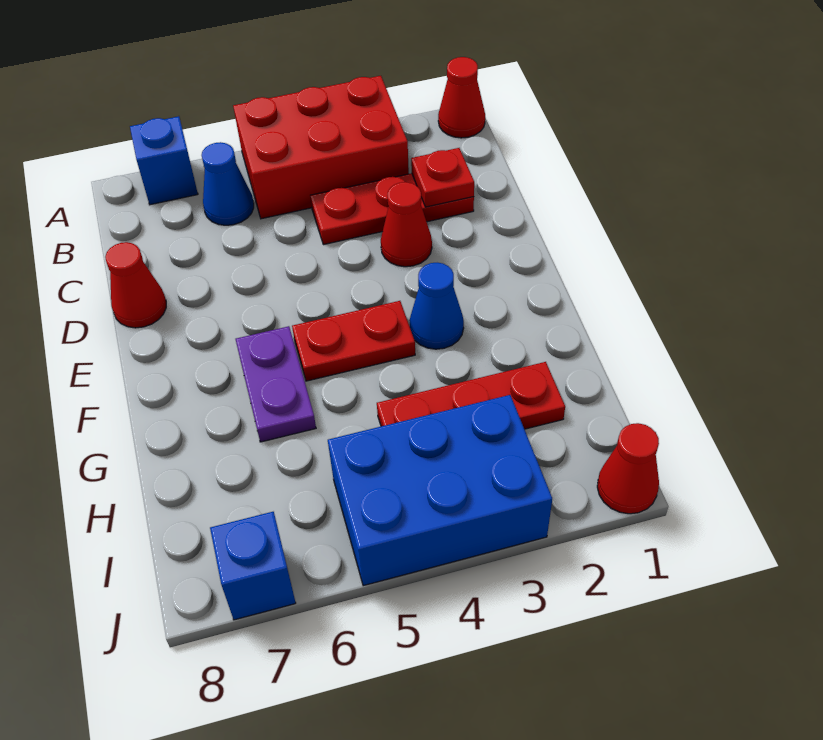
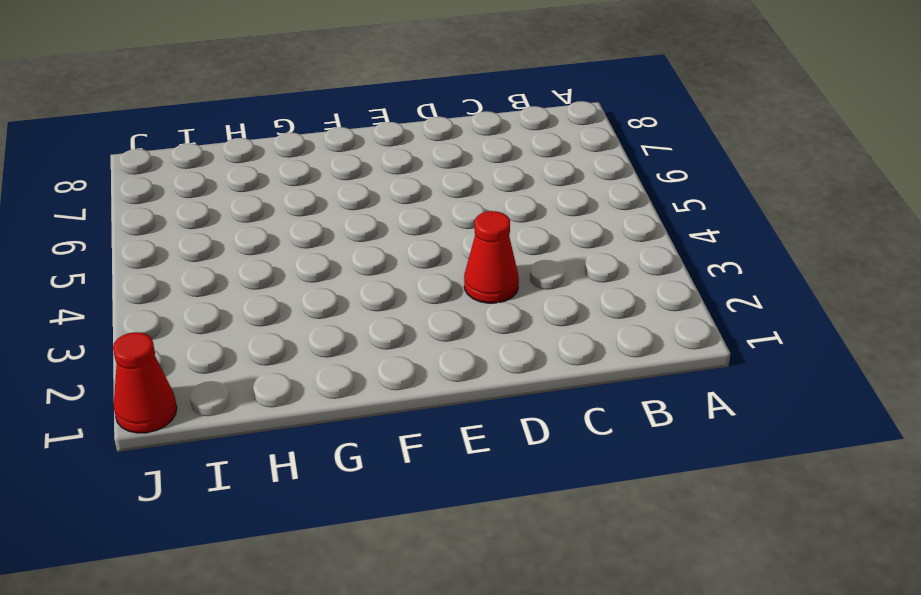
none -> red 1x1 cone [438,57,485,138]
none -> red 2x3 brick [233,76,409,219]
none -> blue 1x1 brick [130,116,198,205]

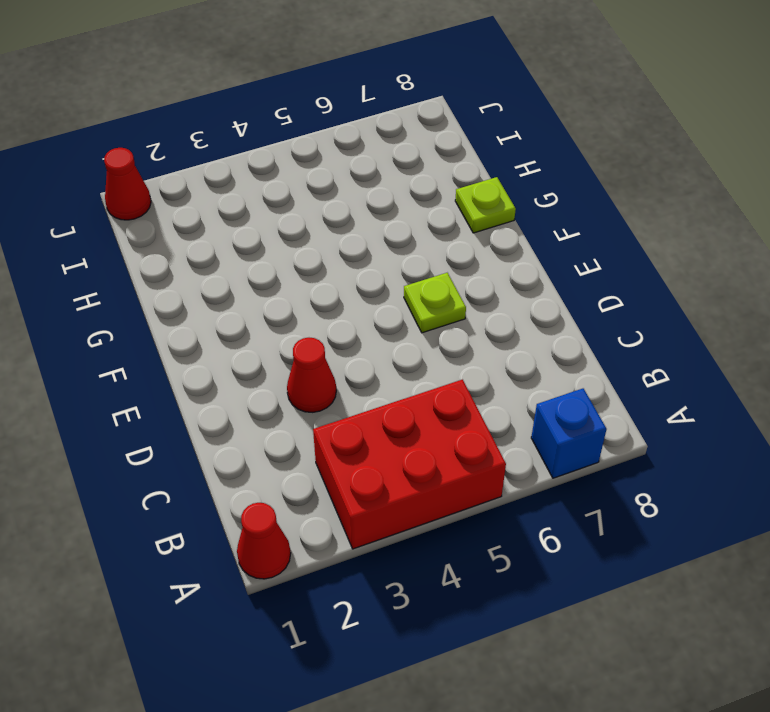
lime 1x1 plate [404,273,466,333] -> none
lime 1x1 plate [455,177,516,233] -> none
none -> blue 1x1 cone [202,142,254,225]
none -> red 1x3 plate [310,173,474,245]
none -> red 1x1 cone [105,242,166,328]

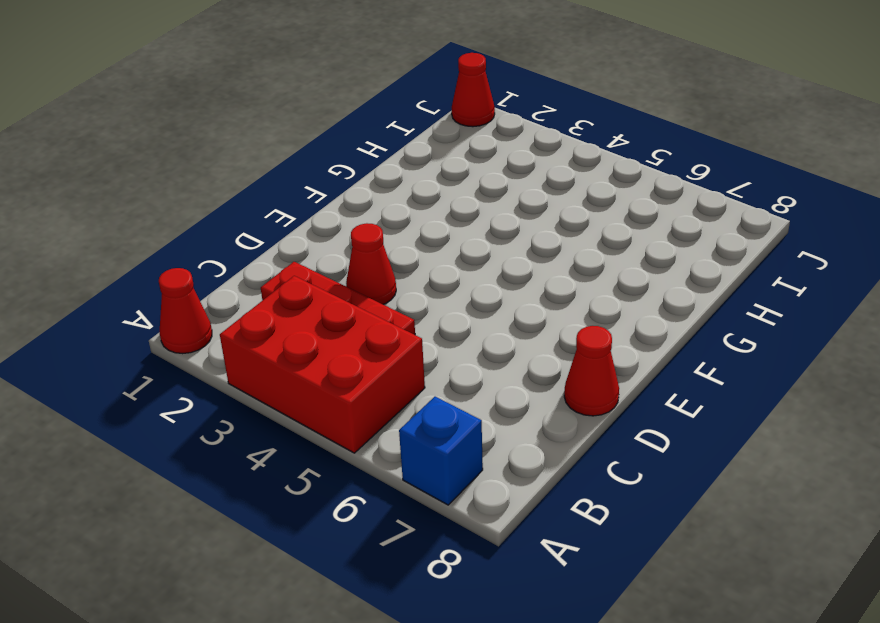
none -> blue 1x1 cone [202,142,254,225]
none -> blue 1x1 cone [409,263,464,349]
none -> red 1x2 plate [292,301,415,381]

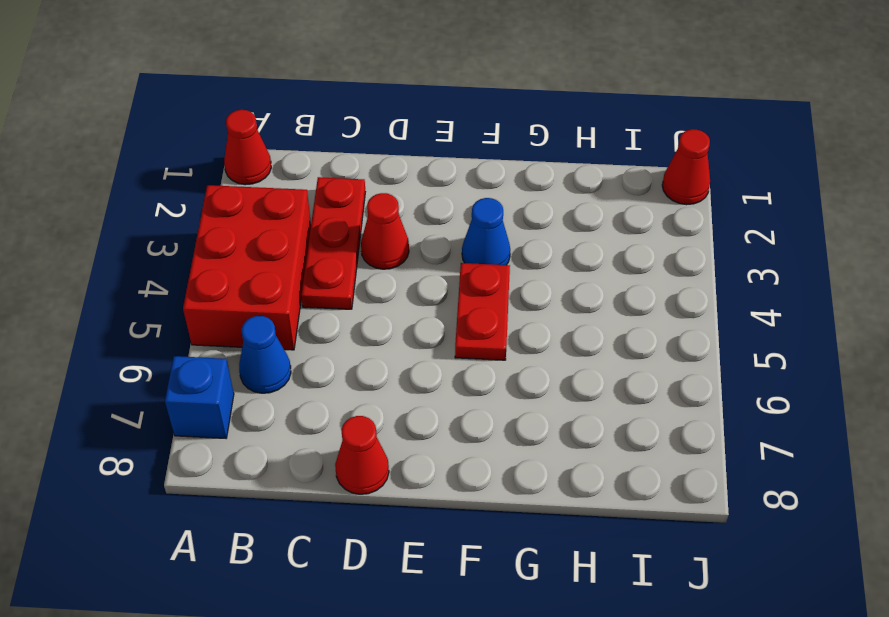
none -> purple 1x2 plate [236,326,316,442]
none -> red 1x3 plate [377,362,565,429]
none -> blue 2x3 brick [328,395,552,586]

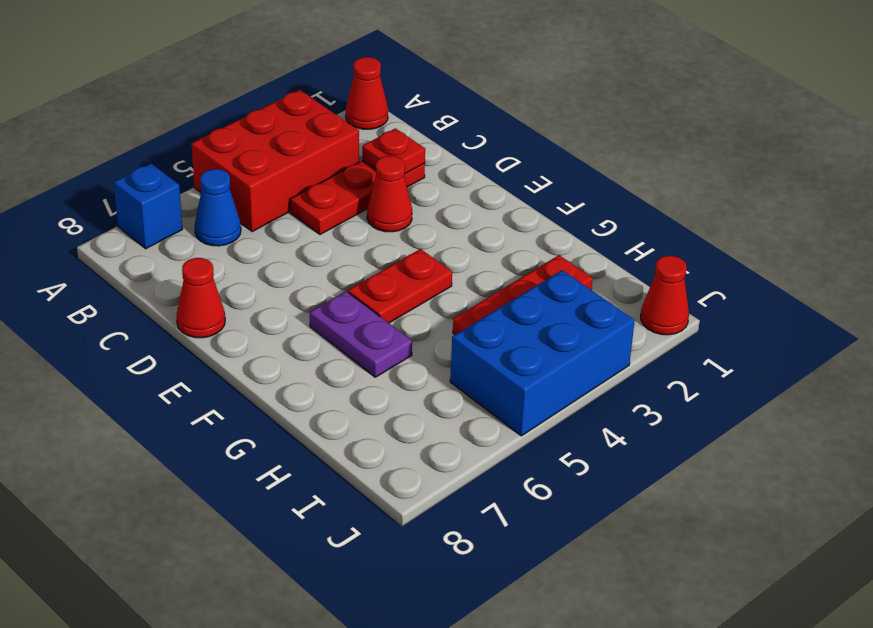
none -> blue 1x1 cone [409,263,464,349]
none -> blue 1x1 brick [210,512,296,620]

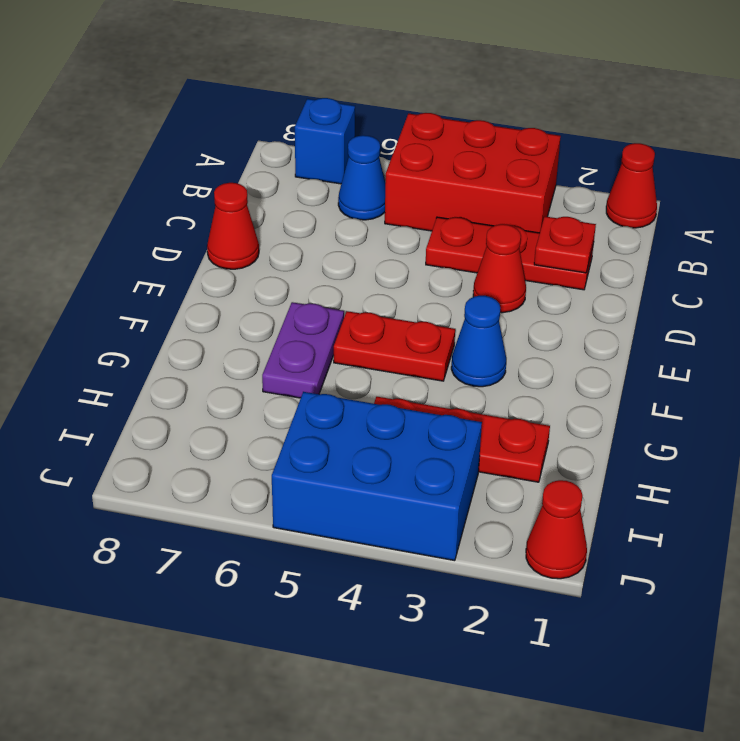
none -> blue 1x1 brick [210,512,296,620]

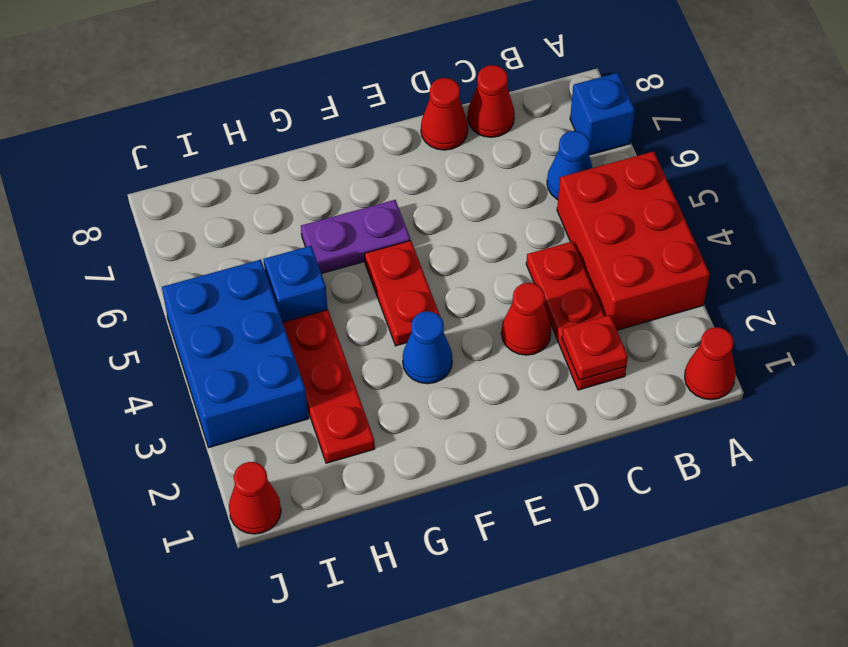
red 1x1 cone [468,65,515,137] -> none
blue 1x1 brick [264,246,327,322] -> blue 1x1 brick moved to [210,512,296,620]

